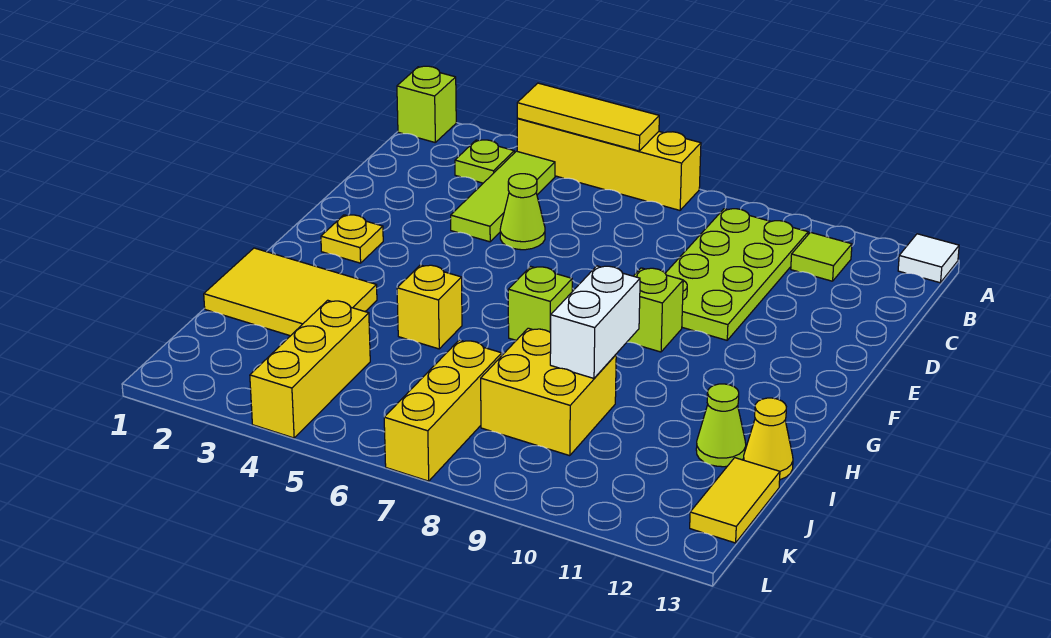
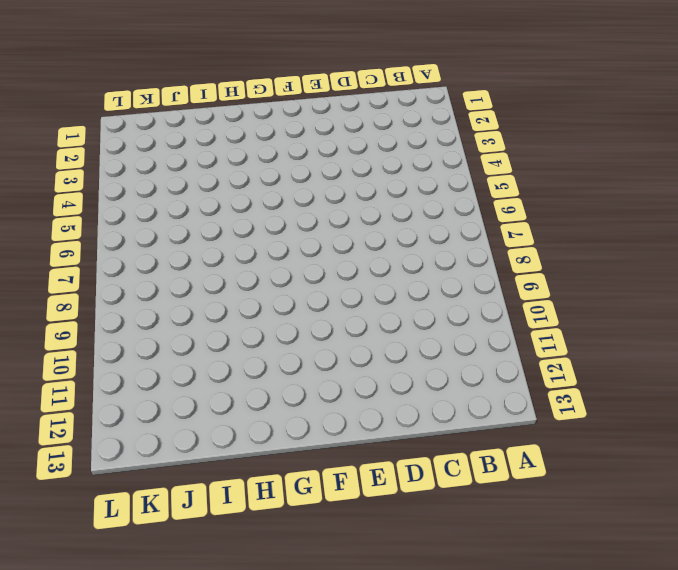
none -> lime 1x1 brick [397,66,456,142]
none -> yellow 1x4 brick [517,118,701,210]
none -> white 1x1 tile [898,234,959,283]

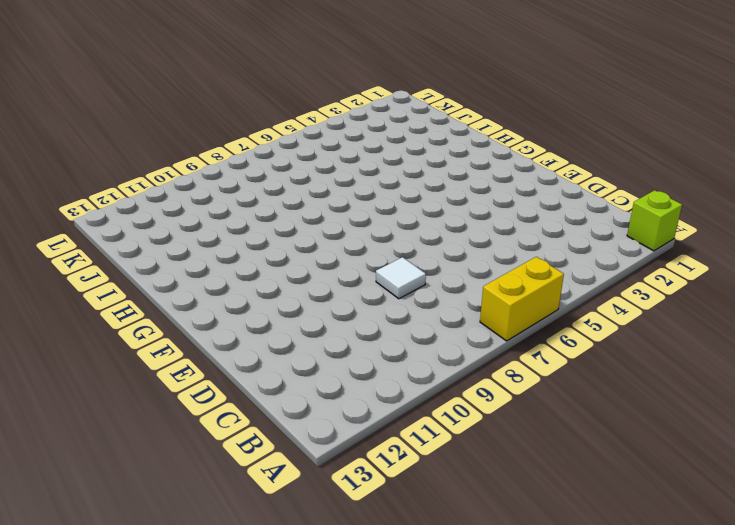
yellow 1x2 brick [480,257,564,341] -> yellow 1x4 brick [517,118,701,210]
white 1x1 tile [376,257,426,299] -> white 1x1 tile moved to [898,234,959,283]
none -> lime 1x1 plate [455,140,514,183]
none -> lime 1x3 tile [451,151,555,242]
none -> lime 2x4 plate [665,209,808,340]

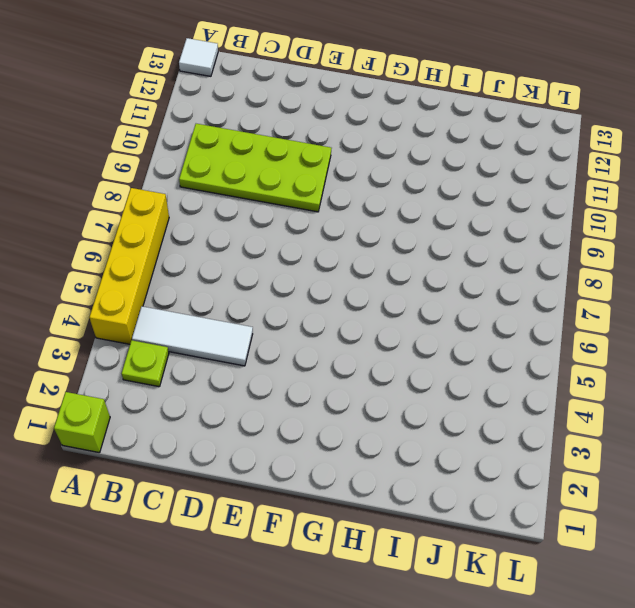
white 1x3 tile [132,306,253,366] -> lime 1x3 tile [451,151,555,242]
none -> lime 1x1 tile [791,232,852,281]
none -> lime 1x1 cone [500,174,545,250]
none -> yellow 1x1 plate [321,215,383,263]

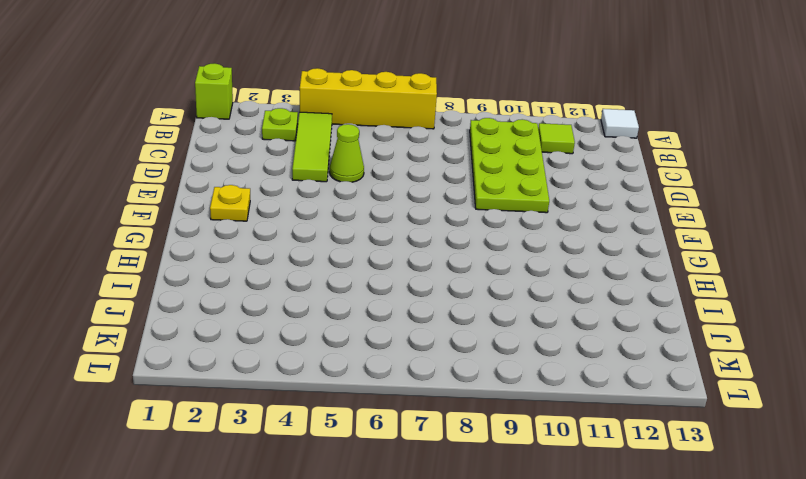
none -> lime 1x1 brick [627,268,683,352]
none -> lime 1x1 brick [508,266,572,340]
none -> yellow 2x3 tile [204,248,377,336]

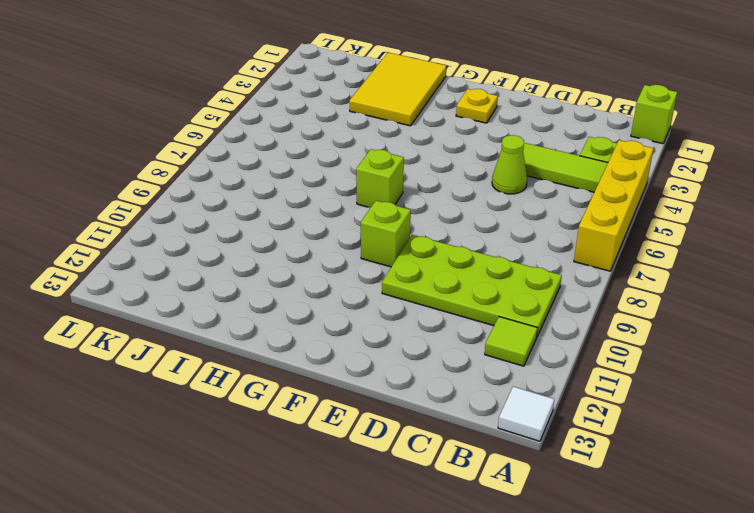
none -> yellow 1x1 brick [397,265,462,349]
none -> yellow 2x2 brick [481,328,616,456]
none -> lime 1x1 cone [696,384,746,467]

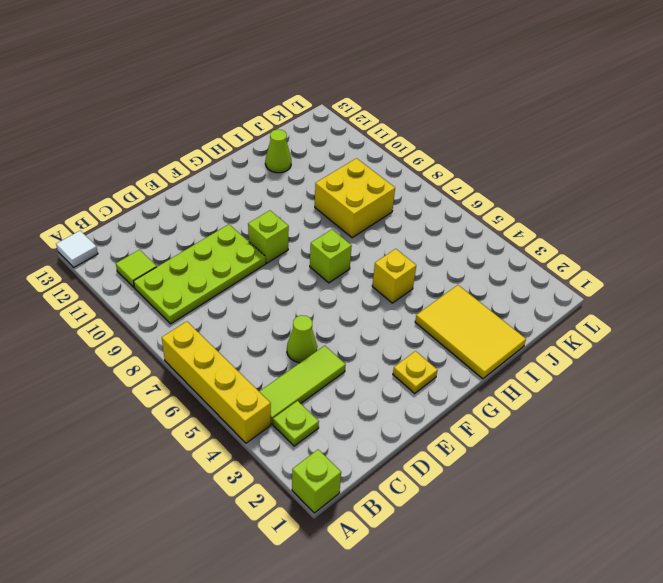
none -> yellow 1x1 cone [744,398,793,480]
none -> yellow 1x3 brick [250,300,370,438]
none -> yellow 1x3 brick [384,340,502,481]

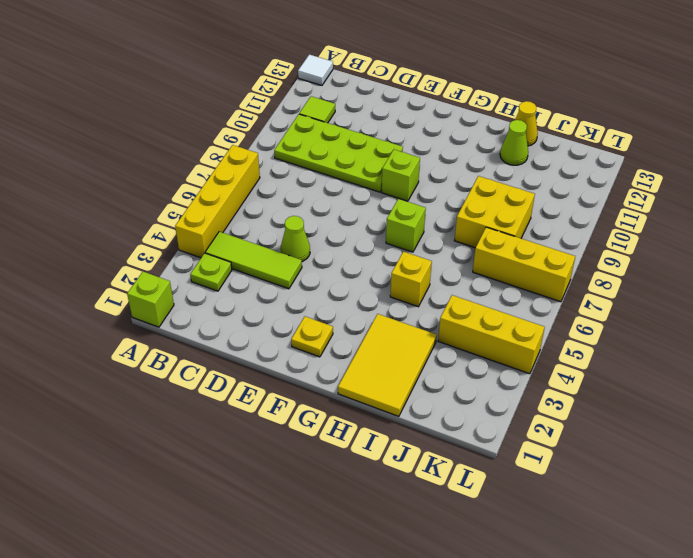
none -> yellow 1x2 tile [690,458,780,543]
none -> yellow 1x3 tile [517,83,659,151]
none -> white 1x2 brick [550,266,640,378]

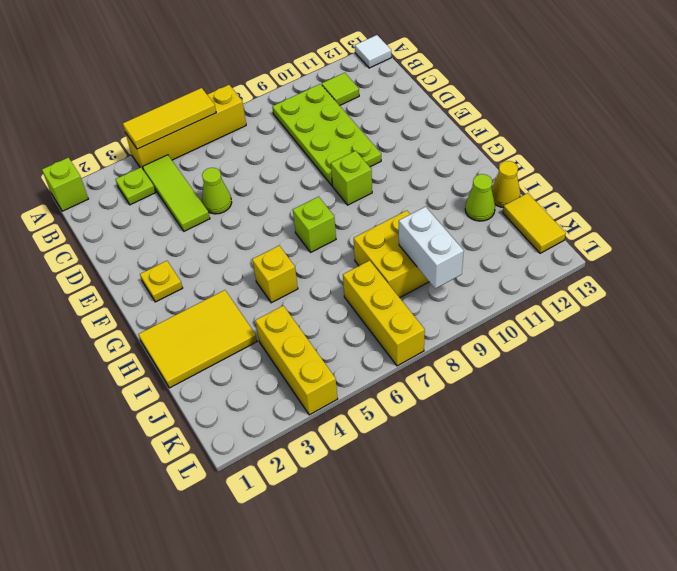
white 1x2 brick [399,207,464,289] -> white 1x2 brick moved to [550,266,640,378]

